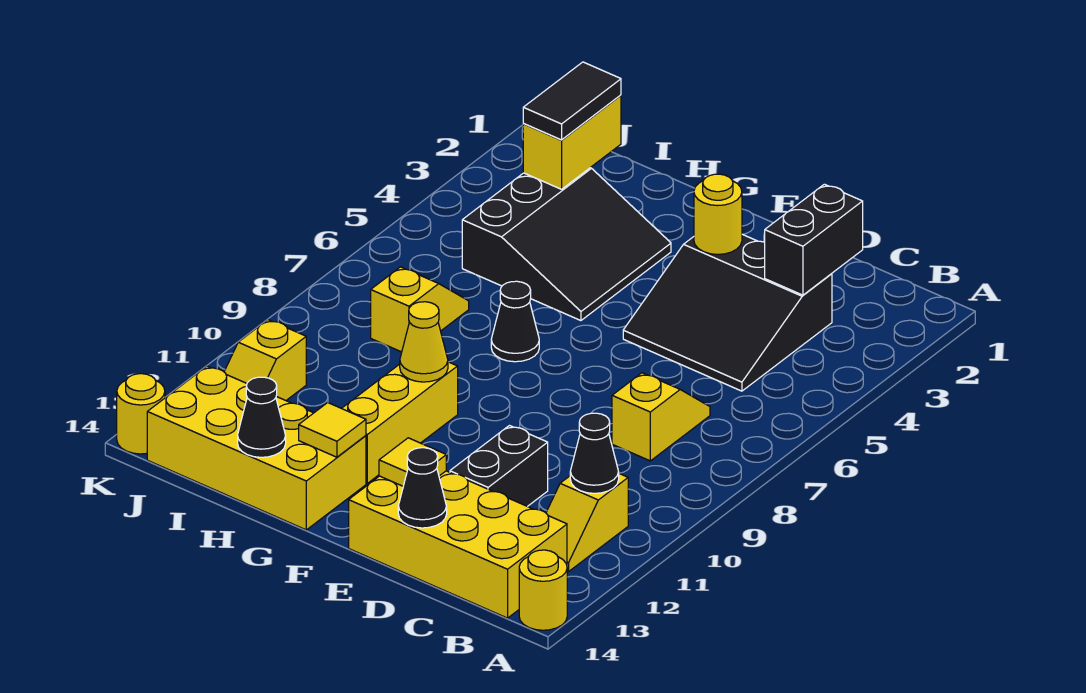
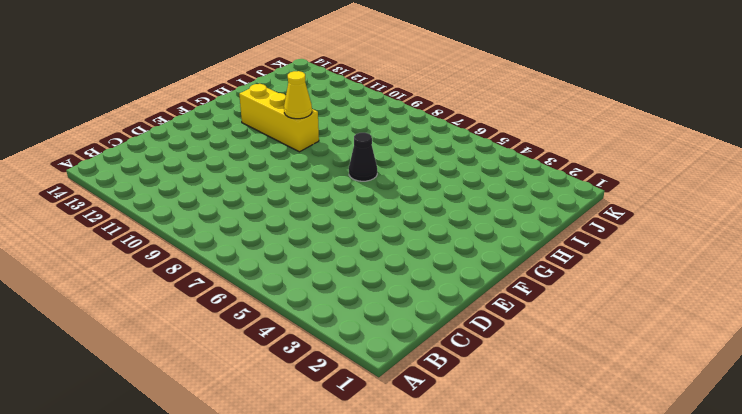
none -> yellow 1x1 round brick [519,550,567,630]
none -> yellow 1x2 slope [546,473,628,572]
none -> yellow 2x4 brick [349,471,567,618]

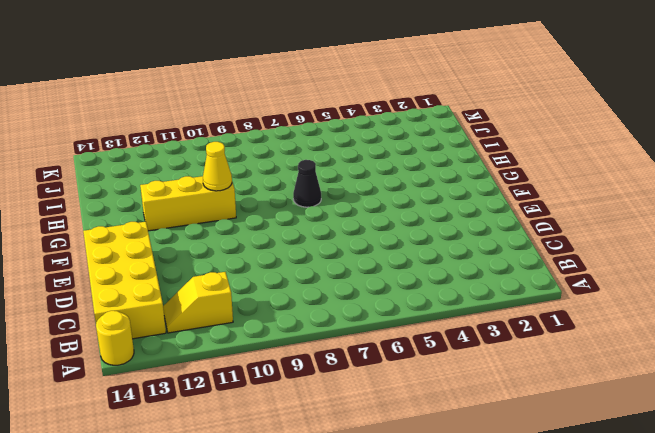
none -> black 3x3 slope [623,234,832,391]
none -> yellow 1x2 slope [612,373,710,461]
none -> black 1x2 brick [450,426,548,506]

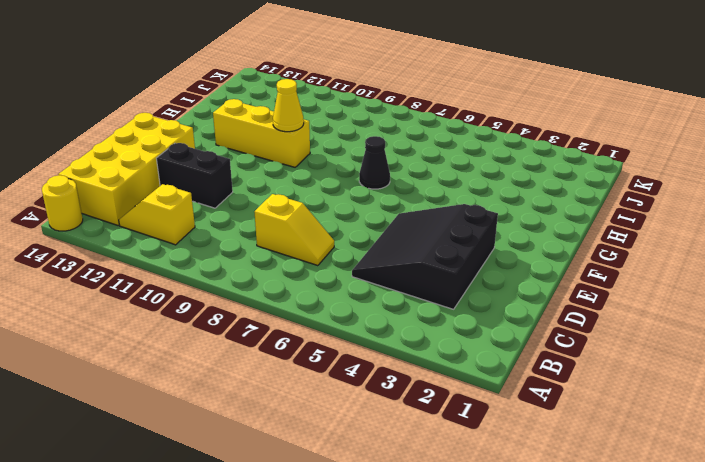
none -> black 3x3 slope [462,168,671,321]
none -> yellow 2x4 brick [147,366,366,530]
none -> yellow 1x2 slope [371,267,469,352]

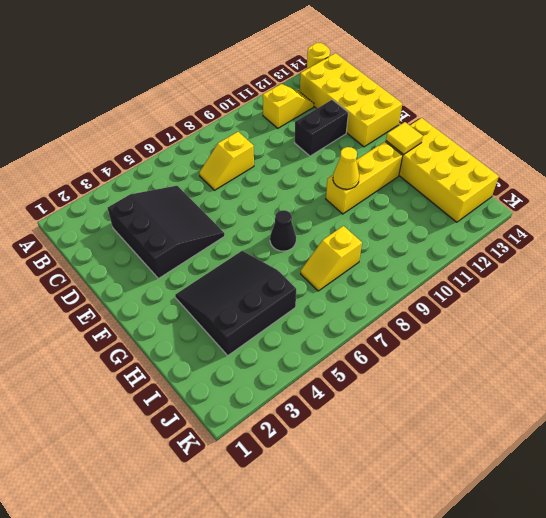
none -> yellow 1x2 slope [224,320,306,400]
none -> yellow 1x1 round brick [117,374,165,454]
none -> black 1x1 cone [570,413,619,493]

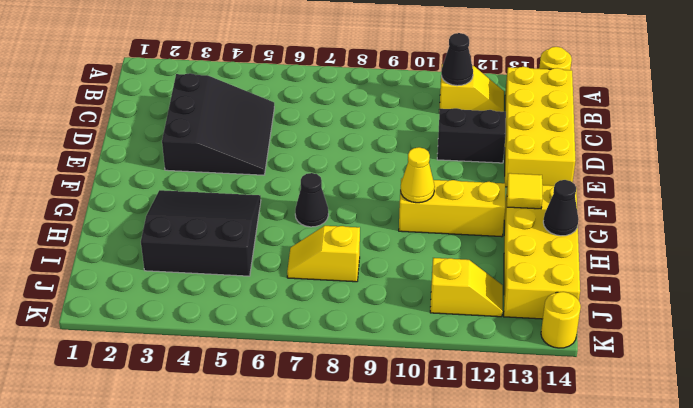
none -> yellow 1x2 slope [612,373,710,461]
none -> black 1x2 brick [765,184,863,295]
none -> black 1x1 cone [398,448,447,528]

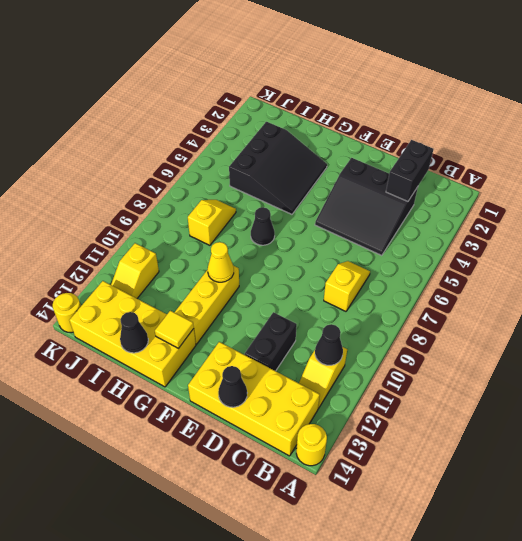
none -> yellow 1x1 round brick [694,174,742,254]
none -> yellow 1x1 tile [379,438,446,486]
none -> yellow 1x2 brick [523,95,621,189]

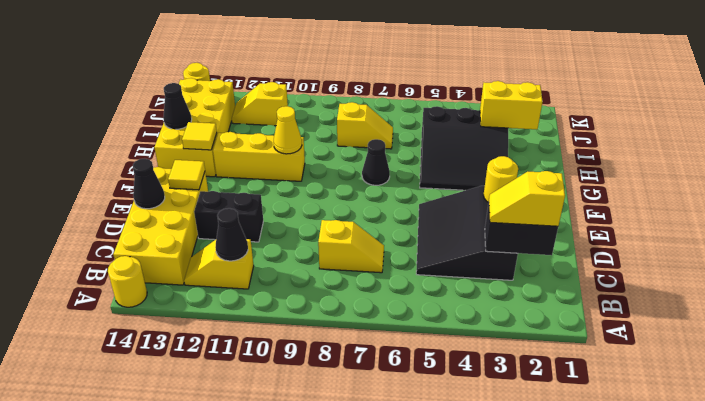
yellow 1x2 slope [489,171,565,226] -> none
none -> black 1x2 tile [523,62,621,140]

